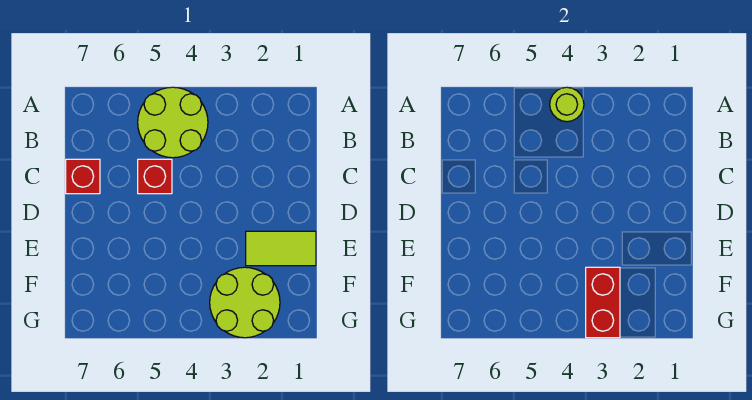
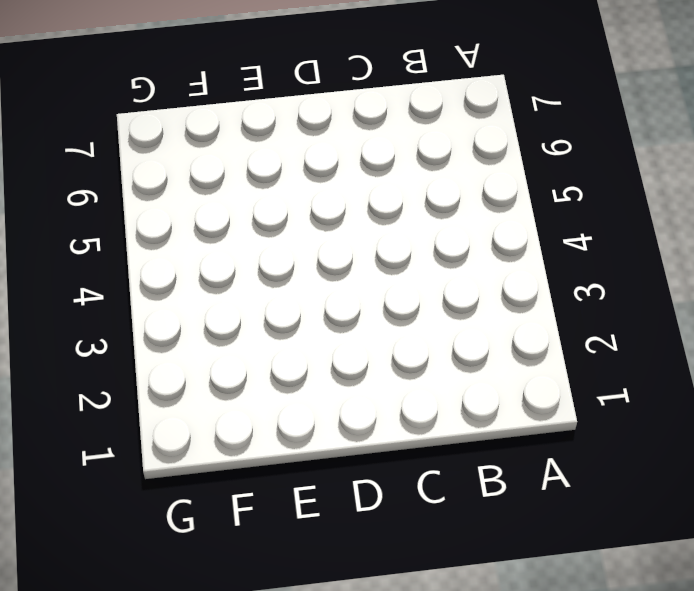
none -> lime 2x2 round brick [138,87,208,158]
none -> red 1x1 brick [138,159,172,194]

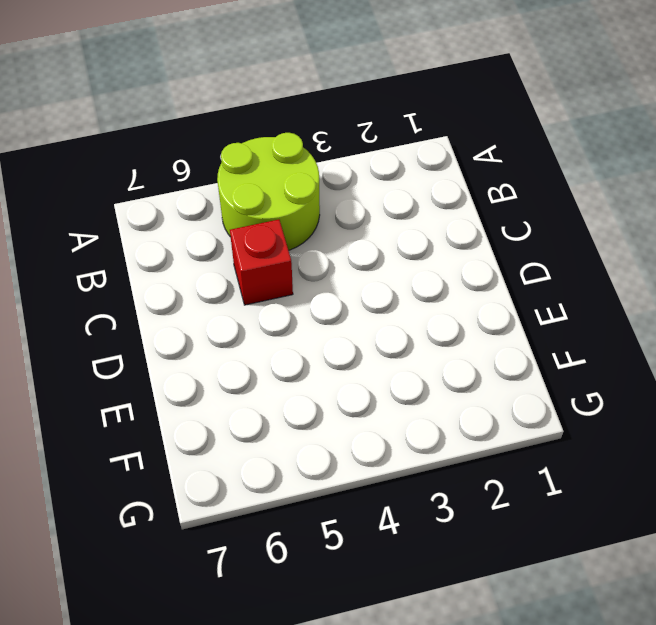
none -> red 1x1 brick [66,159,100,194]
none -> lime 1x2 tile [246,231,316,266]

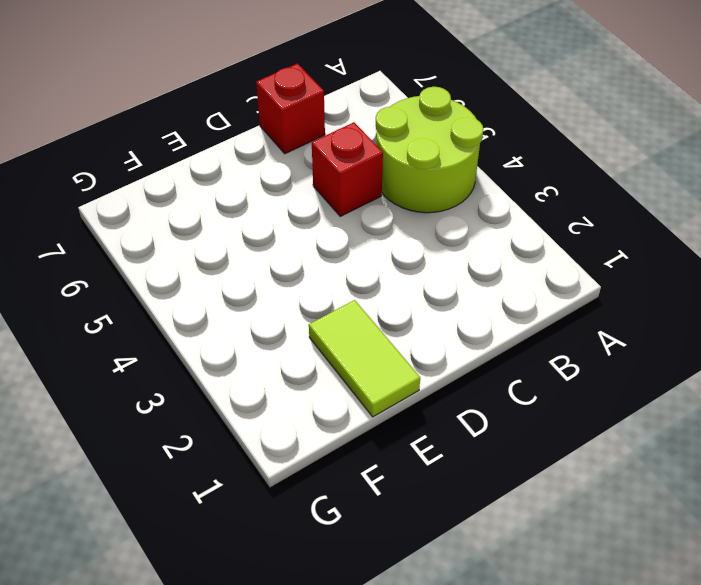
none -> lime 2x2 round brick [210,267,280,338]
none -> lime 1x1 round brick [550,87,584,122]

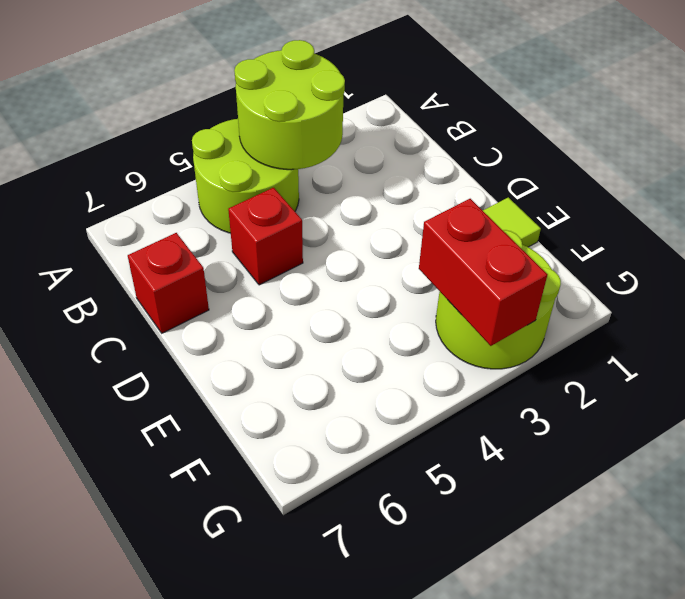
lime 2x2 round brick [234,40,345,170] -> lime 1x1 round brick [550,87,584,122]

